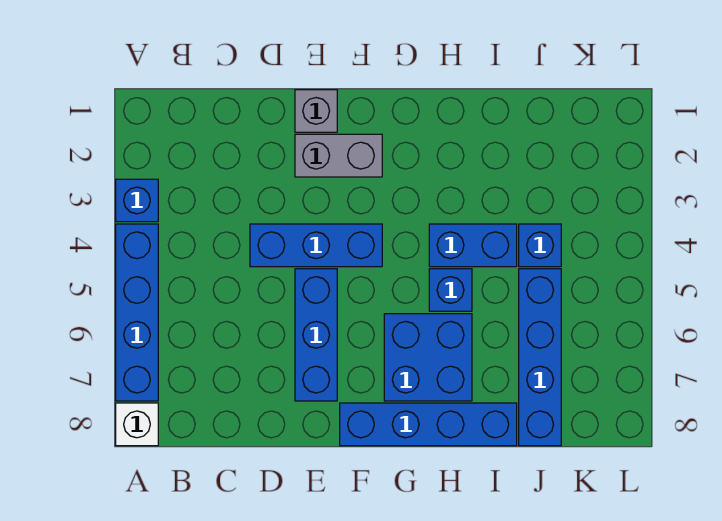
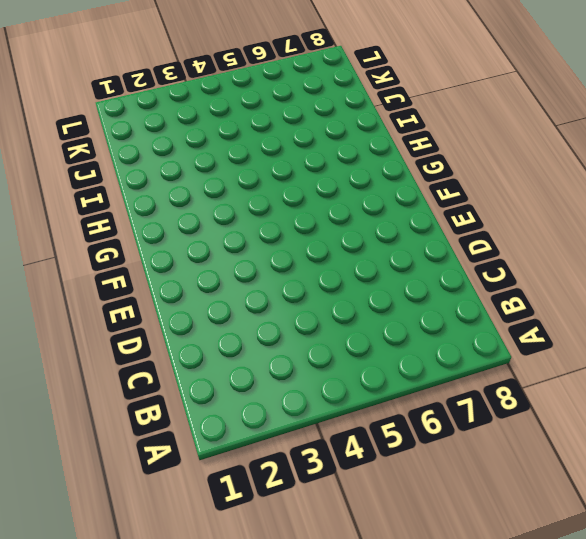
none -> blue 1x1 brick [116,179,158,222]
none -> blue 1x4 brick [116,224,158,401]
none -> white 1x1 brick [116,403,158,446]

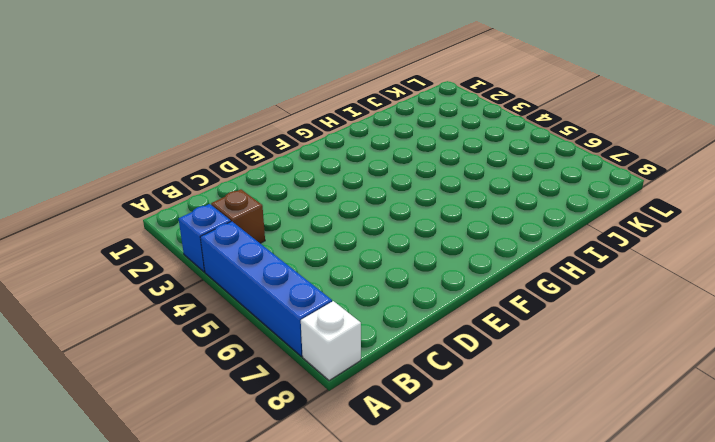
brown 1x1 brick [211,189,265,243] -> none
none -> blue 1x3 brick [250,224,382,267]
none -> grey 1x1 brick [295,90,337,132]
none -> grey 1x2 brick [295,134,382,177]

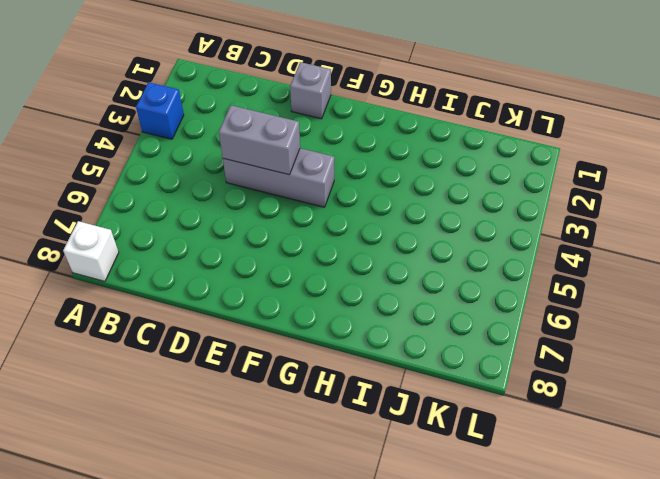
grey 1x3 brick [223,148,334,207] -> blue 1x3 brick [250,224,382,267]
grey 1x2 brick [219,105,300,175] -> grey 1x2 brick moved to [295,134,382,177]
none -> blue 1x4 brick [116,224,158,401]
none -> blue 1x3 brick [295,269,337,401]
none -> blue 1x4 brick [340,403,517,446]

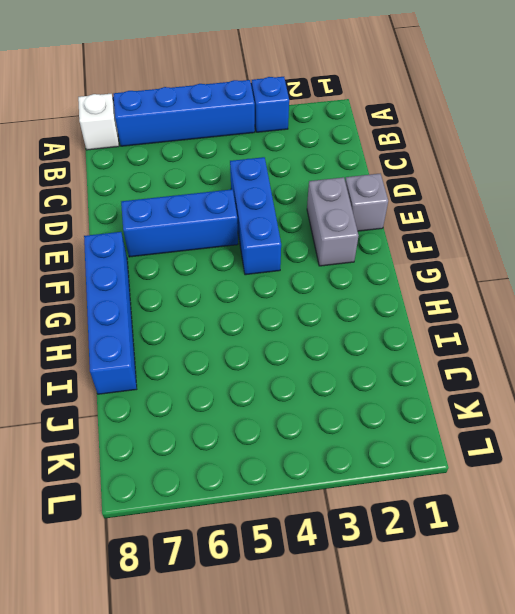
none -> blue 2x2 brick [384,314,472,401]
none -> blue 1x2 brick [429,224,517,267]
none -> blue 1x1 brick [429,269,472,311]

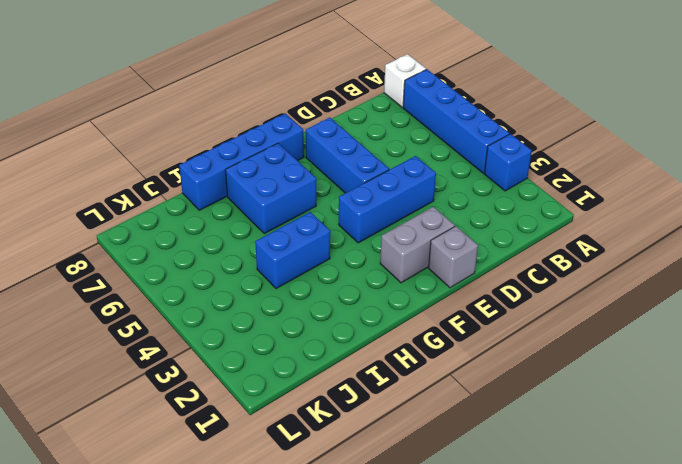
none -> blue 1x1 brick [429,269,472,311]
none -> blue 1x1 brick [519,224,561,267]
none -> blue 1x4 brick [519,269,561,446]

